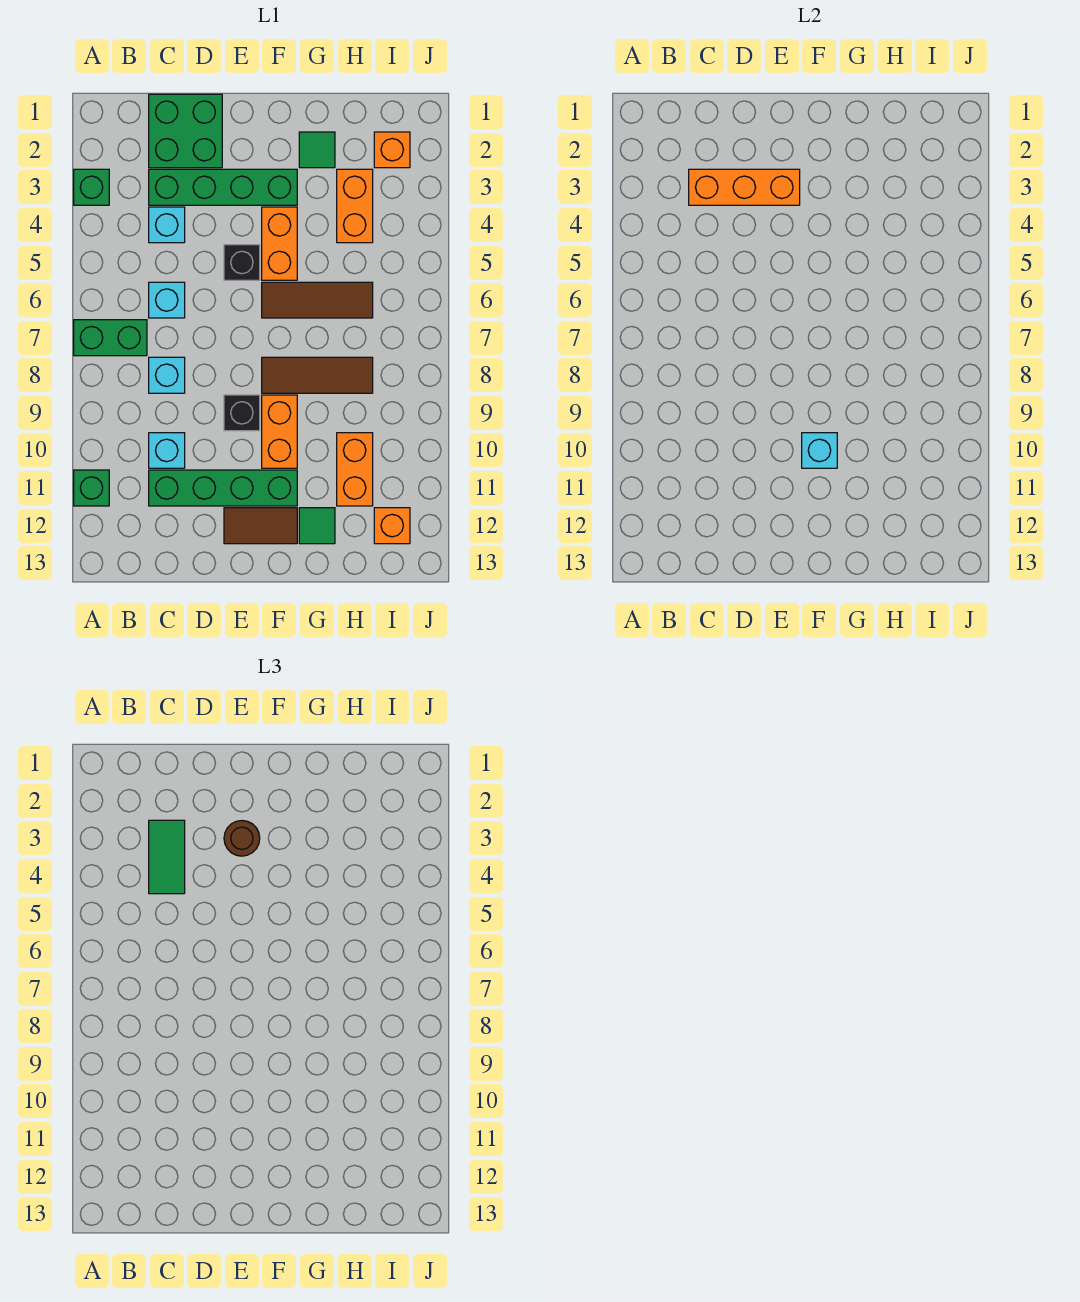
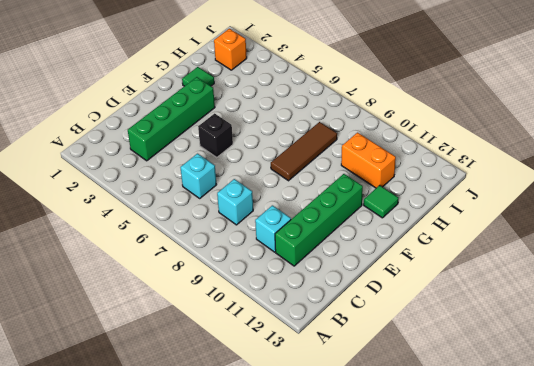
none -> green 1x1 brick [74,169,109,205]
none -> green 1x2 brick [74,320,147,356]
none -> green 1x1 brick [74,470,109,506]

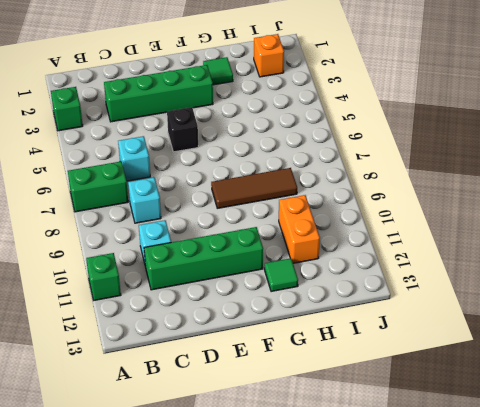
none -> green 2x2 brick [149,94,222,168]
none -> cyan 1x1 brick [149,207,185,243]
none -> black 1x1 brick [224,395,260,431]

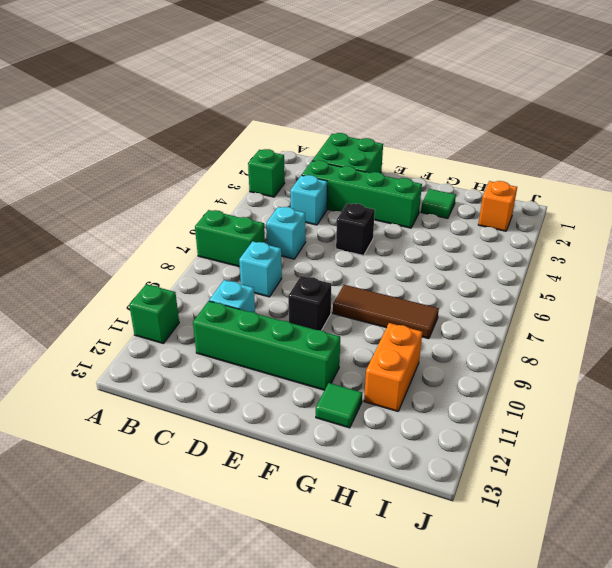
none -> brown 1x2 tile [224,508,297,544]
none -> orange 1x2 brick [262,207,297,280]
none -> brown 1x3 tile [262,282,373,318]

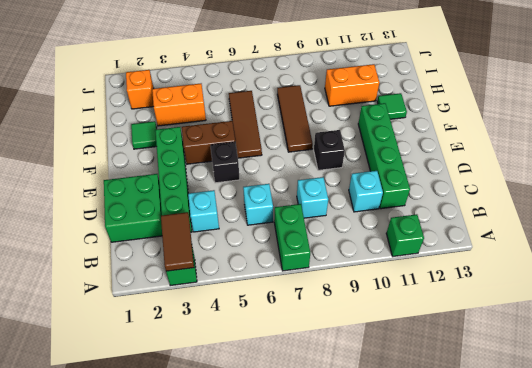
brown 1x2 tile [161,212,194,271] -> brown 1x2 tile moved to [224,508,297,544]
brown 1x2 brick [182,121,235,164] -> orange 1x2 brick [262,207,297,280]
none -> orange 1x2 brick [262,395,297,468]
none -> orange 1x1 brick [374,508,410,544]
none -> orange 1x3 brick [689,169,800,205]

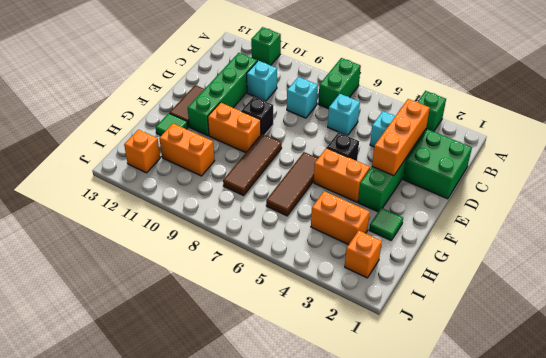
none -> cyan 1x1 brick [802,433,837,468]
none -> green 1x2 tile [149,820,185,894]
none -> brown 1x1 round brick [224,821,260,856]

